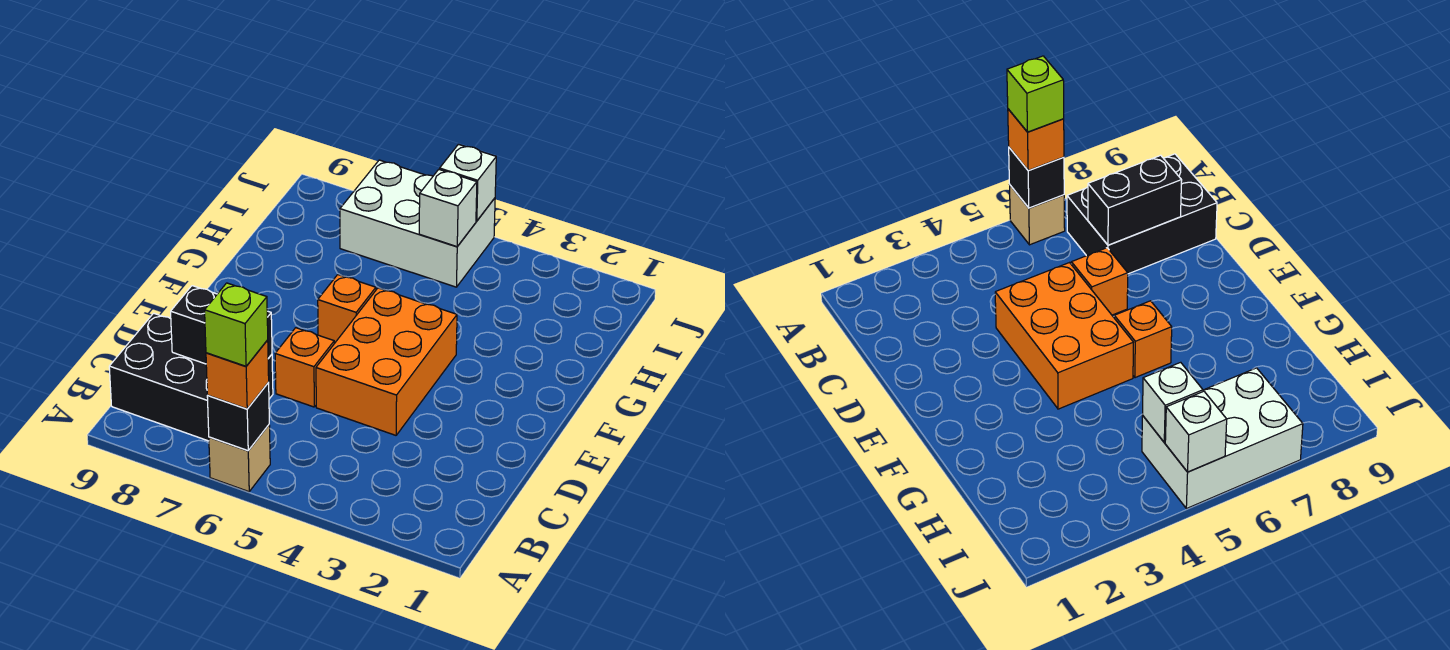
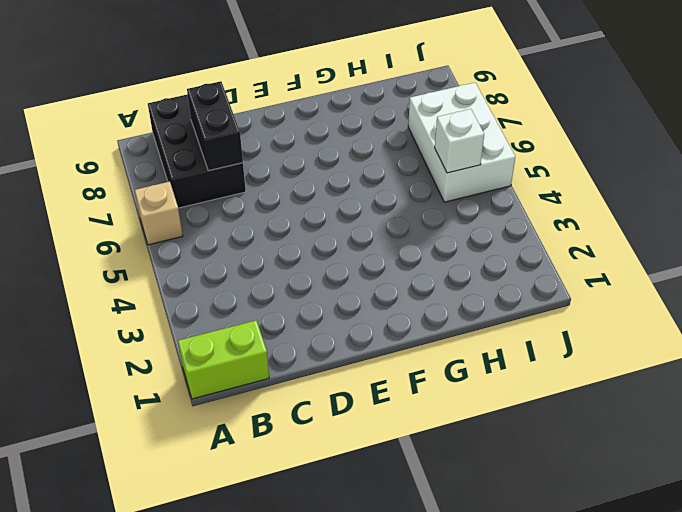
lime 1x2 brick [178,320,269,399] -> none
none -> orange 2x3 brick [316,288,457,435]
none -> orange 1x1 brick [275,328,334,407]
none -> orange 1x1 brick [318,275,376,344]

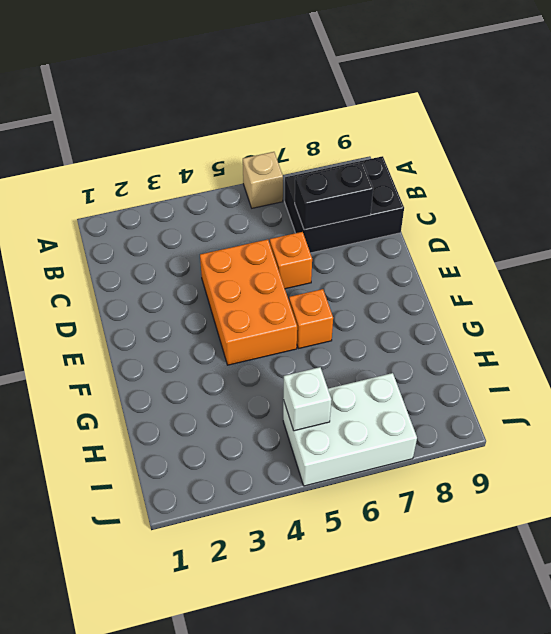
none -> black 1x1 brick [207,383,269,451]
none -> white 1x1 brick [440,144,496,221]
none -> orange 1x1 brick [206,340,269,409]

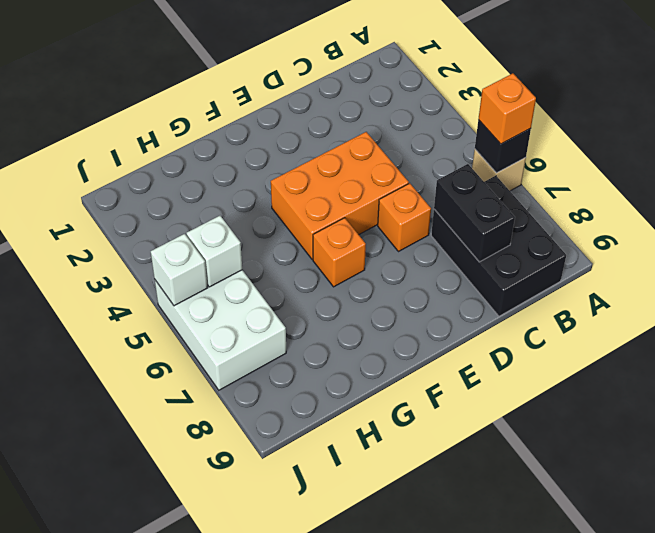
none -> lime 1x1 brick [205,283,268,366]

